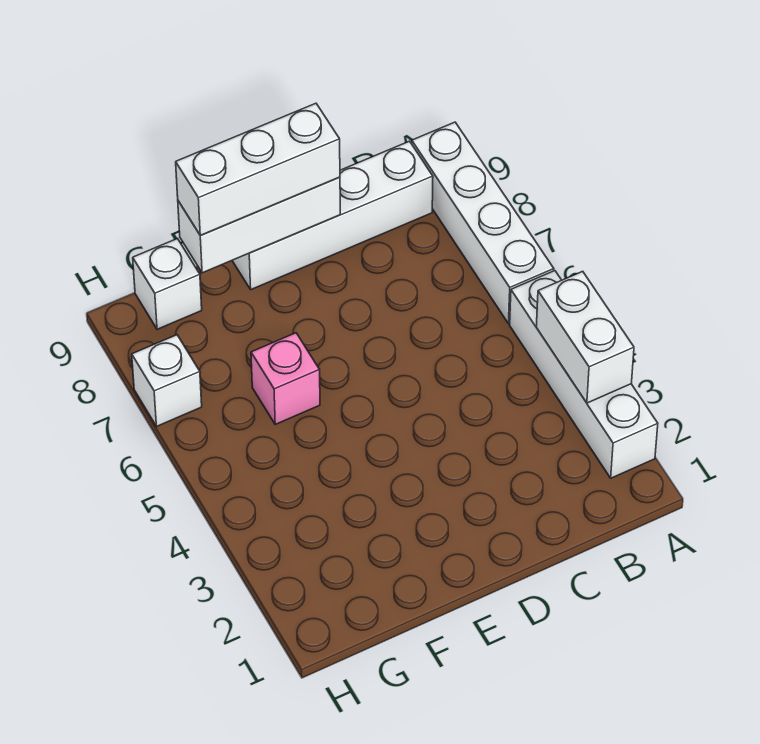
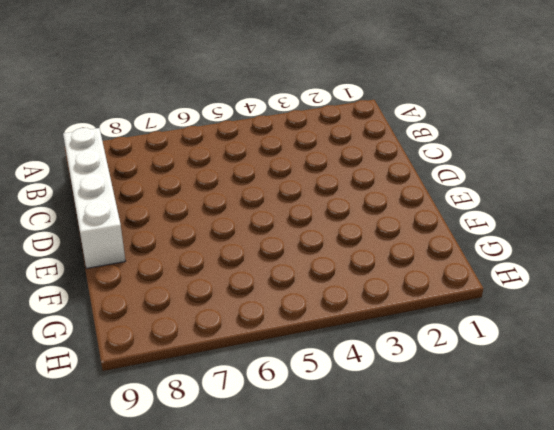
none -> white 1x4 brick [510,271,658,478]
none -> white 1x4 brick [412,122,554,324]

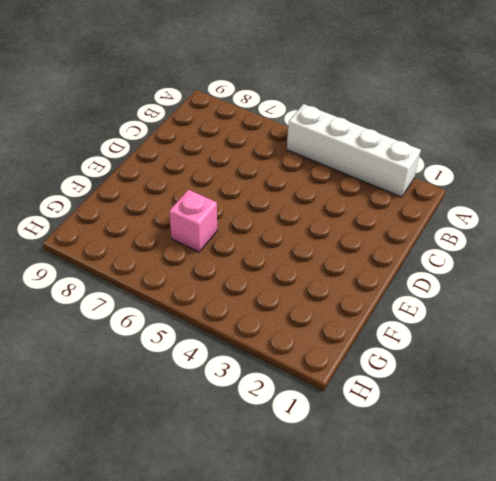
none -> white 1x4 brick [412,122,554,324]
none -> white 1x4 brick [232,141,433,290]

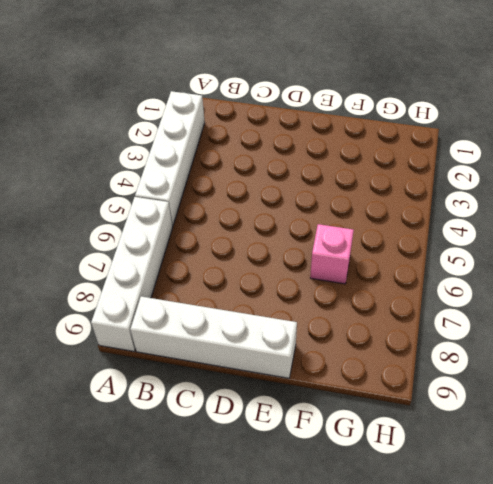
none -> white 1x1 brick [133,239,202,329]
none -> white 1x1 brick [132,335,202,426]

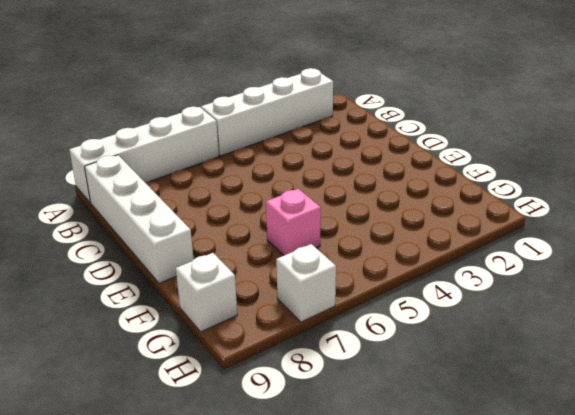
none -> white 1x2 brick [536,271,634,403]
none -> white 1x3 brick [178,177,340,273]

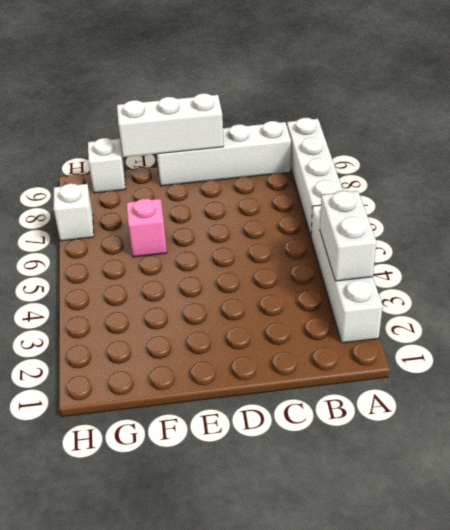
none -> white 1x3 brick [176,103,340,236]

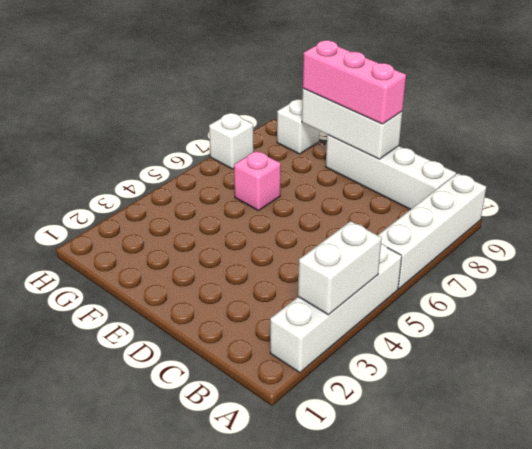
pink 1x3 brick [303,40,406,124] -> white 1x3 brick [176,103,340,236]

